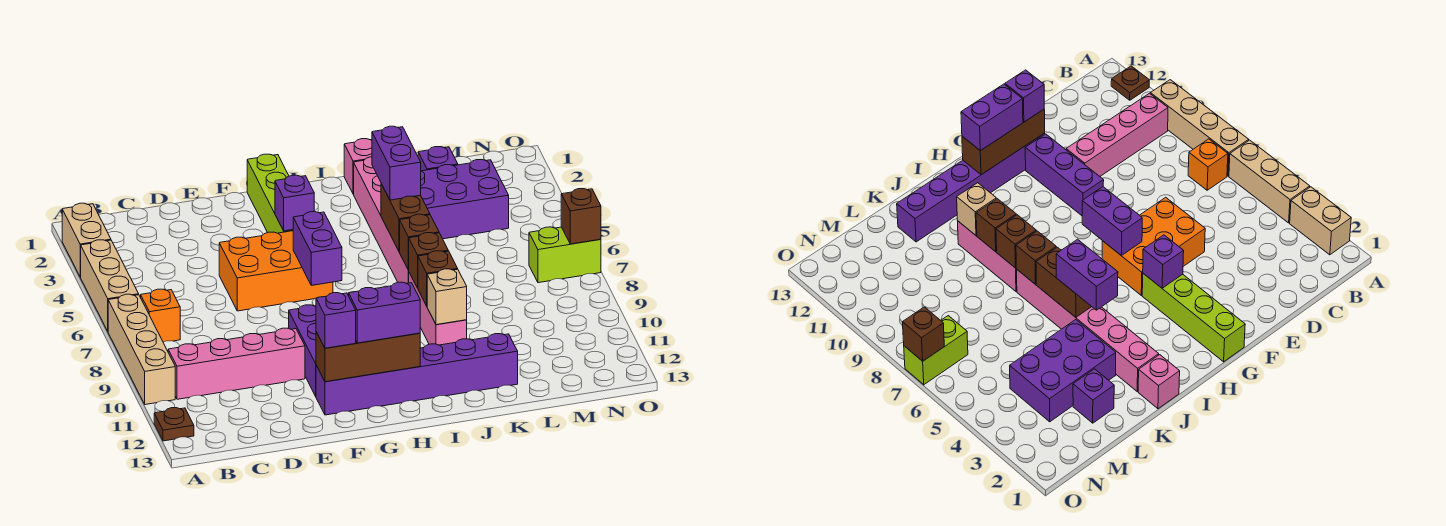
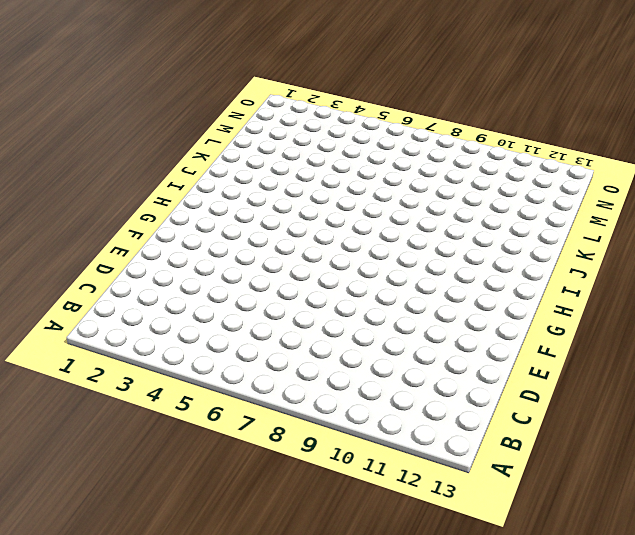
none -> tan 1x2 brick [62,203,111,277]
none -> tan 1x3 brick [81,240,139,331]
none -> tan 1x4 brick [108,294,175,405]

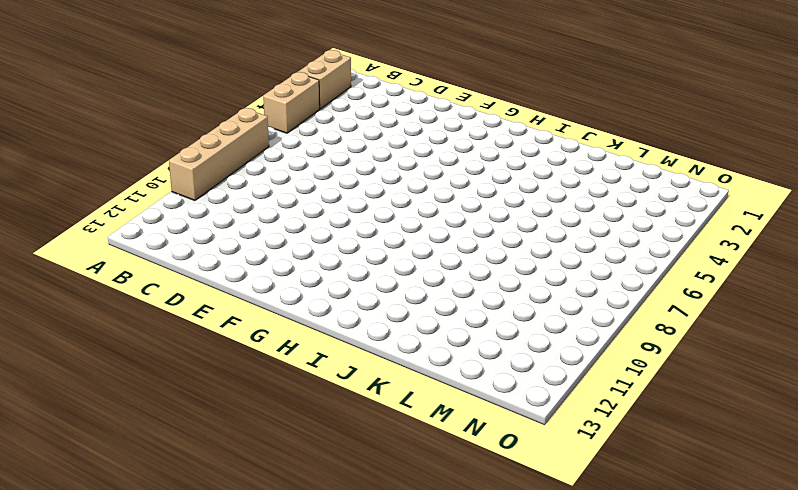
tan 1x2 brick [263,72,320,133] -> tan 1x3 brick [81,240,139,331]
none -> brown 1x1 plate [154,408,194,441]
none -> orange 1x1 brick [141,289,180,342]
none -> pink 1x4 brick [168,328,305,399]

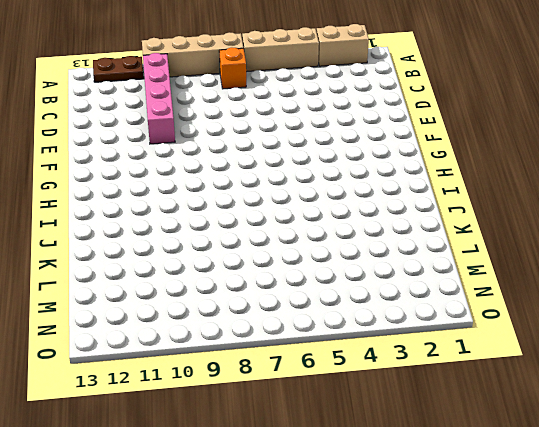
brown 1x2 plate [93,56,144,82] -> brown 1x1 plate [154,408,194,441]
none -> orange 2x3 brick [219,231,333,311]
none -> purple 1x3 brick [289,305,316,396]
none -> purple 1x6 brick [316,334,518,415]

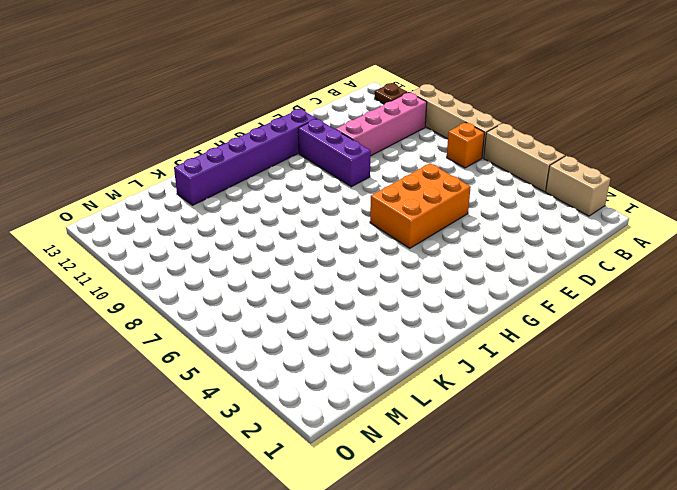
none -> lime 1x4 brick [247,154,293,233]
none -> pink 1x1 brick [344,139,372,194]
none -> pink 1x6 brick [354,157,409,283]

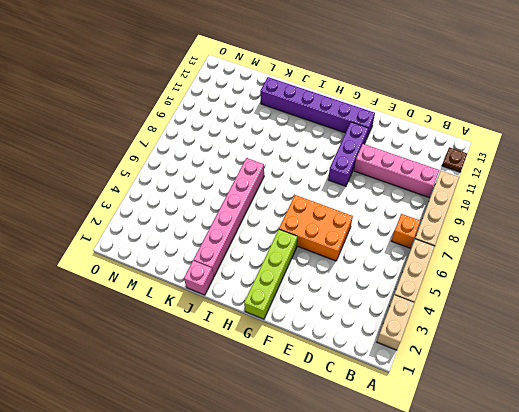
none -> pink 1x3 brick [409,273,467,345]
none -> purple 2x3 brick [421,160,509,239]
none -> purple 1x1 brick [418,147,458,171]

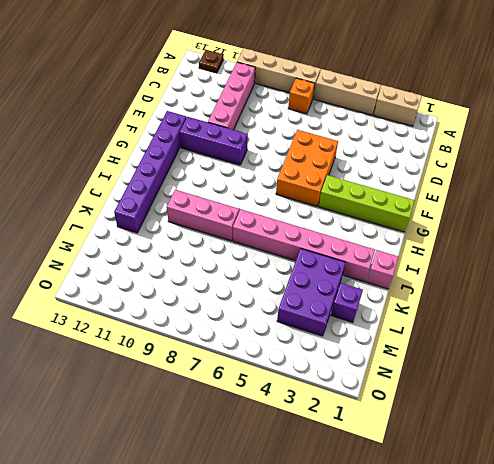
none -> lime 1x2 brick [529,227,601,283]
none -> brown 1x3 brick [316,332,420,382]
none -> purple 1x1 brick [275,175,314,231]

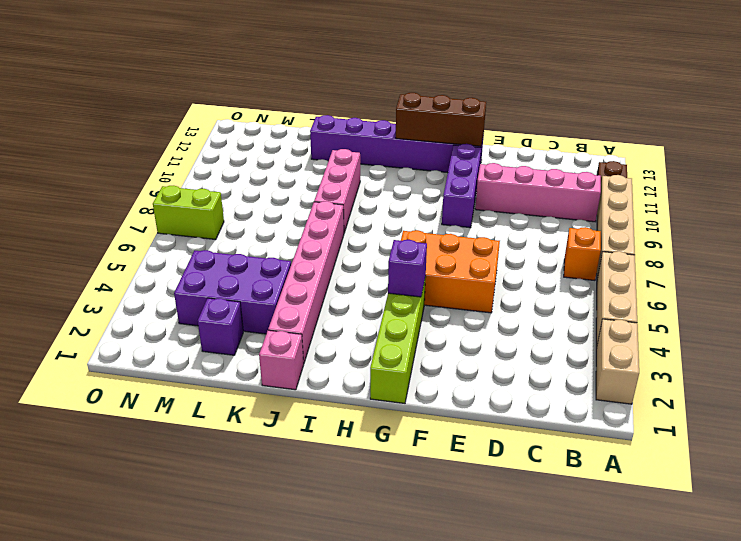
none -> purple 1x2 brick [293,212,342,285]
none -> brown 1x2 brick [381,184,430,252]
none -> brown 1x1 brick [400,214,439,270]

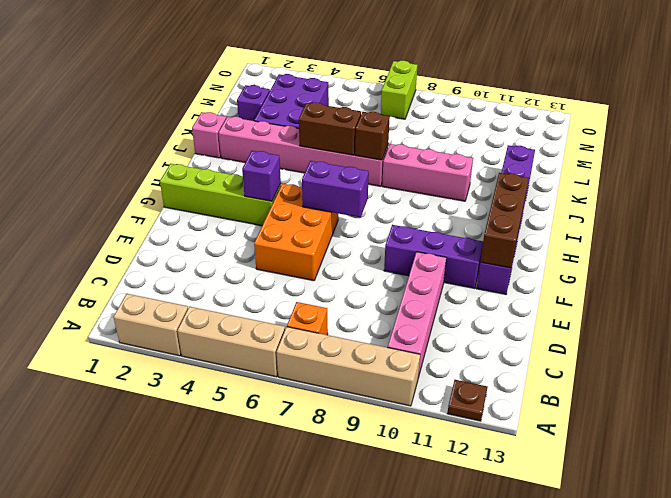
none -> brown 1x1 brick [408,233,448,288]
none -> brown 1x1 brick [418,251,457,306]
none -> tan 1x1 brick [427,269,467,325]

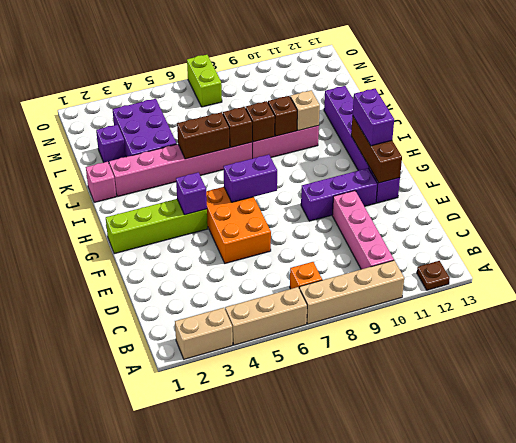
none -> brown 1x1 brick [561,189,601,244]
none -> purple 1x1 brick [316,293,356,348]
none -> purple 1x2 brick [372,126,421,200]

